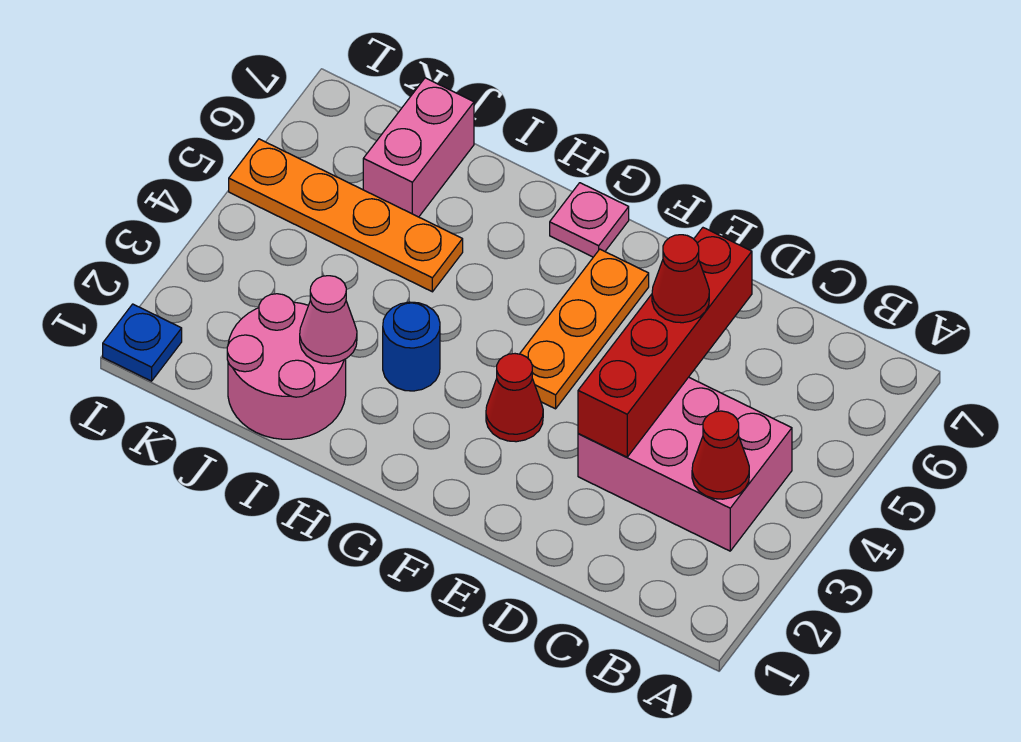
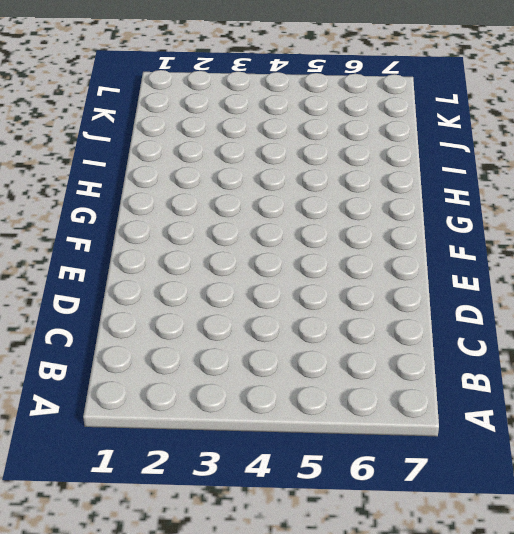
none -> pink 2x3 brick [578,377,792,551]
none -> red 1x1 cone [486,354,543,442]
none -> orange 1x3 plate [520,249,649,409]

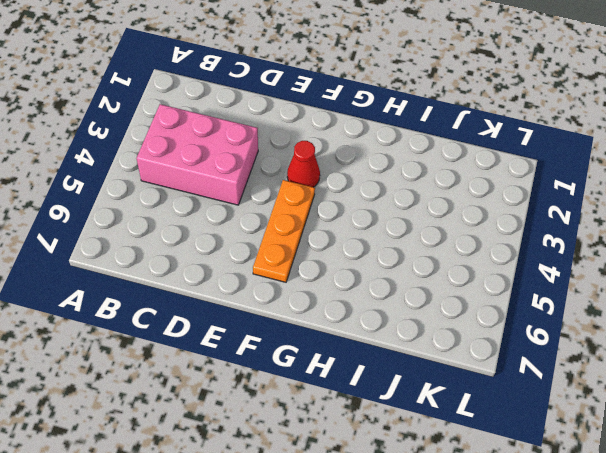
none -> pink 1x1 plate [550,183,629,257]
none -> blue 1x1 round brick [383,302,440,391]
none -> pink 2x2 round brick [227,294,346,439]

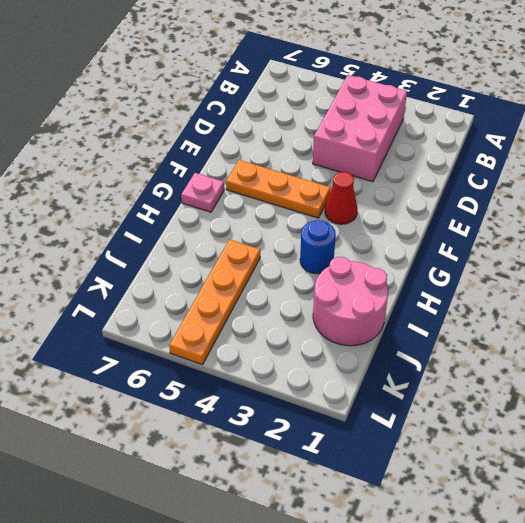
none -> pink 1x2 brick [363,78,474,217]
none -> blue 1x1 plate [103,304,182,381]
none -> red 1x1 cone [692,411,749,499]

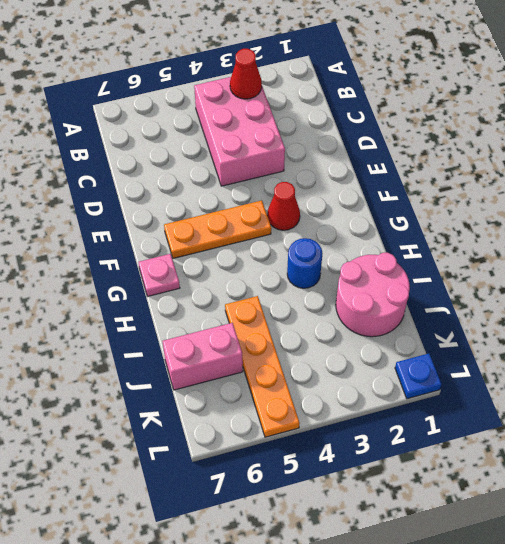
none -> red 1x4 brick [578,228,752,457]
none -> pink 1x1 cone [300,276,357,364]
none -> red 1x1 cone [652,235,709,323]

